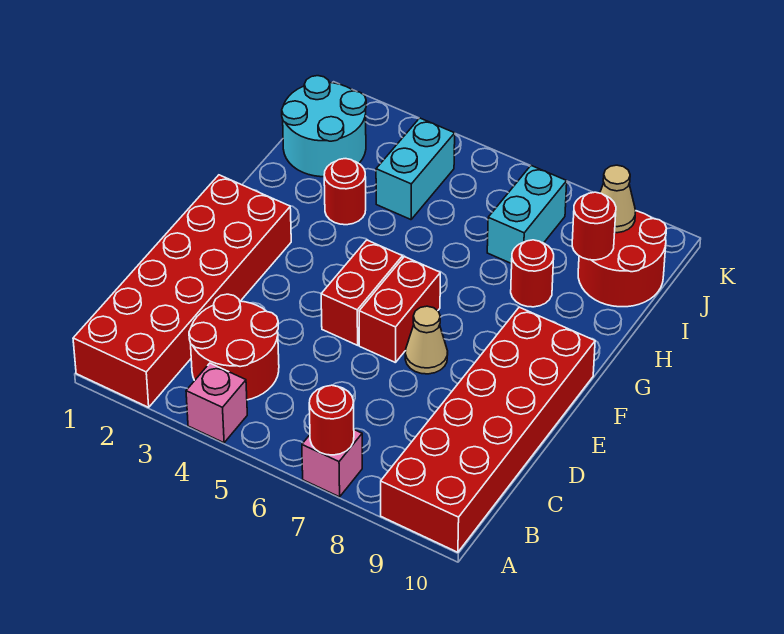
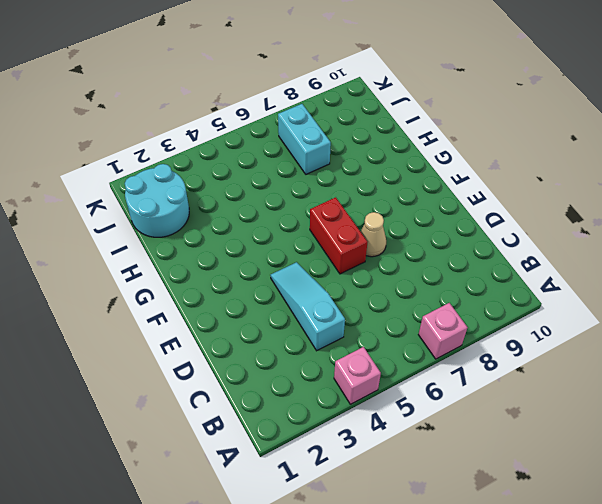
cyan 1x3 slope [270,262,345,351] -> red 2x2 round brick [189,294,279,400]
none -> red 2x6 brick [73,175,291,407]
none -> red 2x6 brick [381,307,595,552]
none -> red 1x2 brick [321,240,403,345]

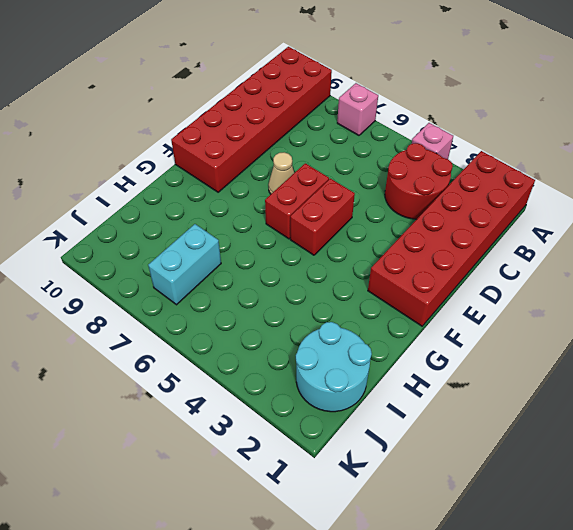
none -> red 1x1 round brick [324,159,366,225]
none -> red 1x1 round brick [511,240,554,307]
none -> cyan 1x2 brick [376,118,455,220]

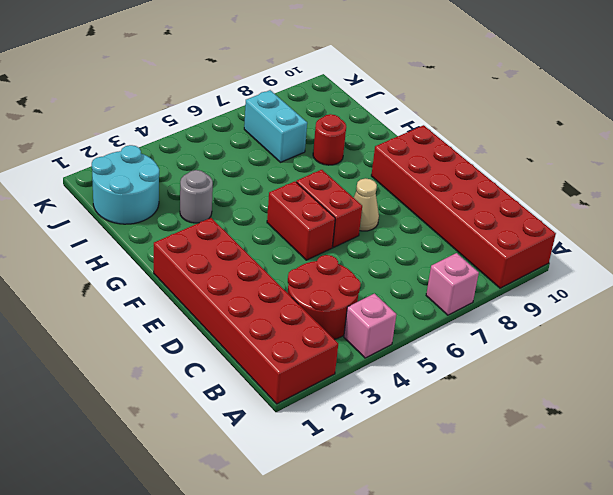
grey 1x1 round brick [180,170,213,223] -> red 1x1 round brick [324,159,366,225]
none -> cyan 1x2 brick [376,118,455,220]
none -> red 2x2 round brick [578,211,667,307]
none -> red 1x1 round brick [309,385,354,455]

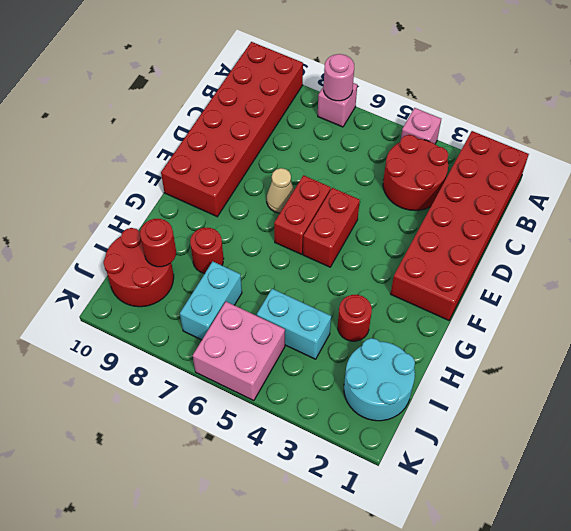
pink 1x1 round brick [324,54,354,101] -> red 1x1 round brick [309,385,354,455]
cyan 1x2 brick [257,289,331,359] -> cyan 1x2 brick turned to [376,118,455,220]
pink 2x2 brick [193,302,285,401] -> none
none -> tan 1x1 cone [600,165,636,233]

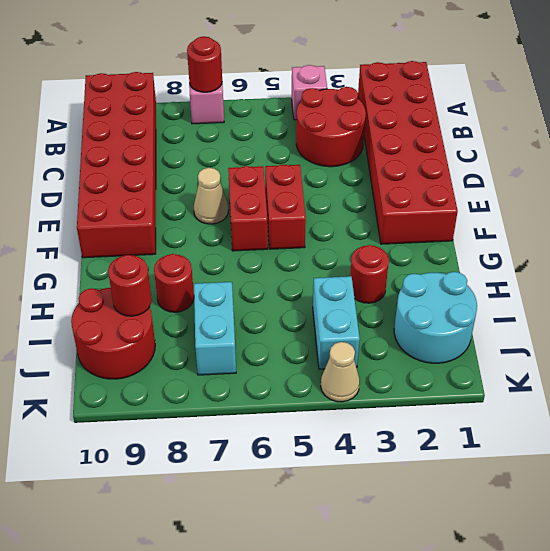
tan 1x1 cone [321,342,360,402] -> tan 1x1 cone moved to [600,165,636,233]

